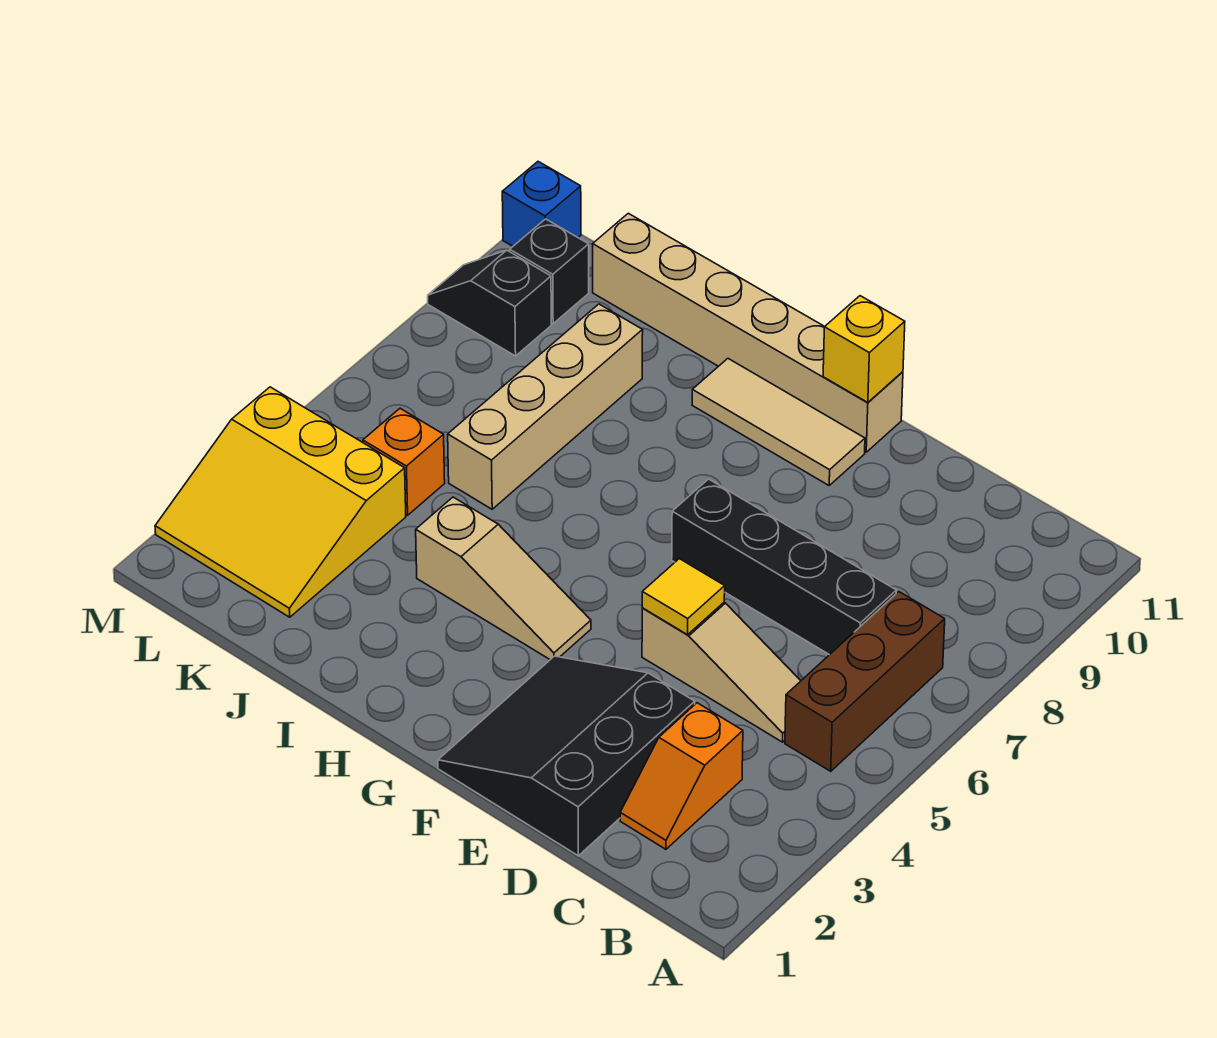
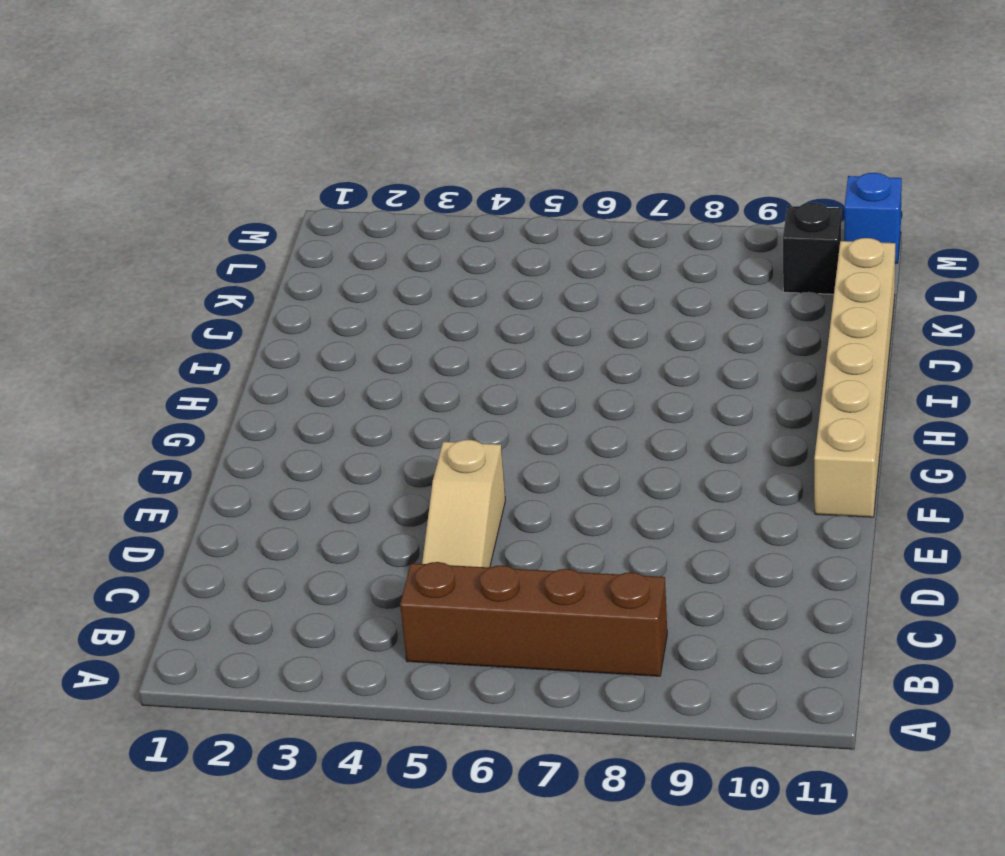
brown 1x4 brick [400,562,667,676] -> brown 1x3 brick [785,592,945,771]
none -> orange 1x2 slope [620,703,743,849]
none -> black 1x4 brick [672,479,896,655]
none -> black 3x3 slope [438,656,695,856]

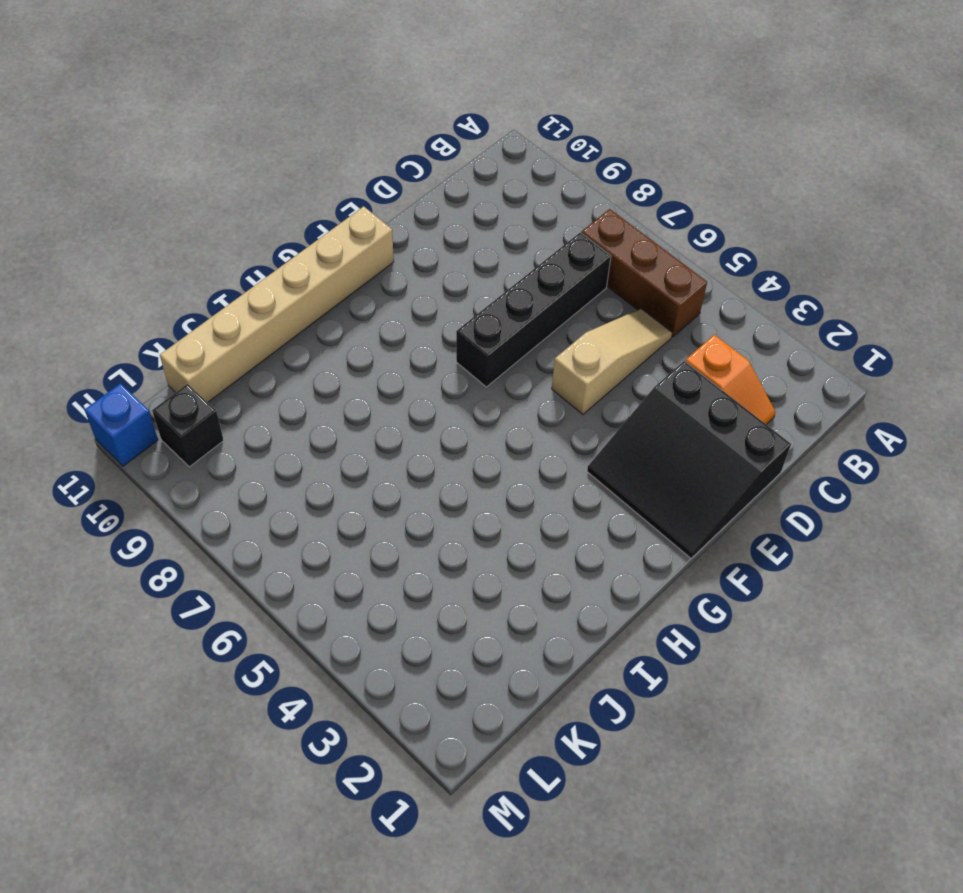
none -> tan 1x3 tile [692,359,865,485]
none -> tan 1x3 slope [416,497,591,660]
none -> tan 1x4 brick [448,304,643,509]

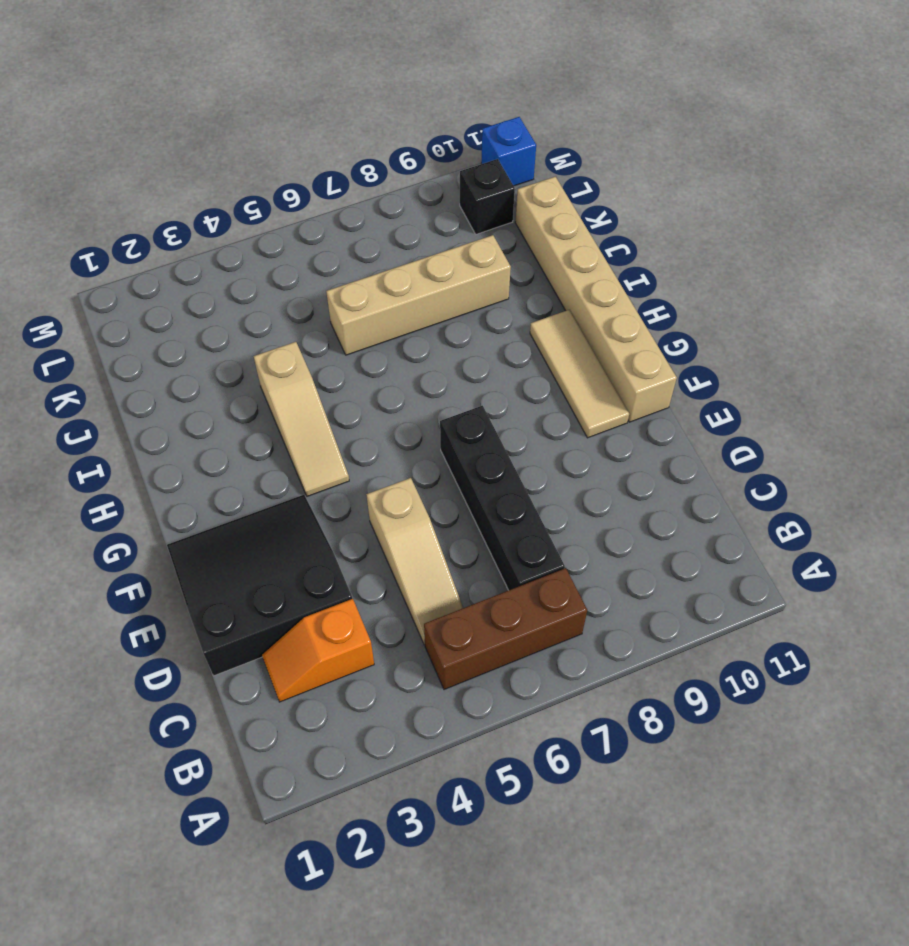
none -> yellow 3x3 slope [155,387,406,617]
none -> orange 1x1 brick [363,408,445,515]
none -> black 1x2 slope [428,250,551,356]

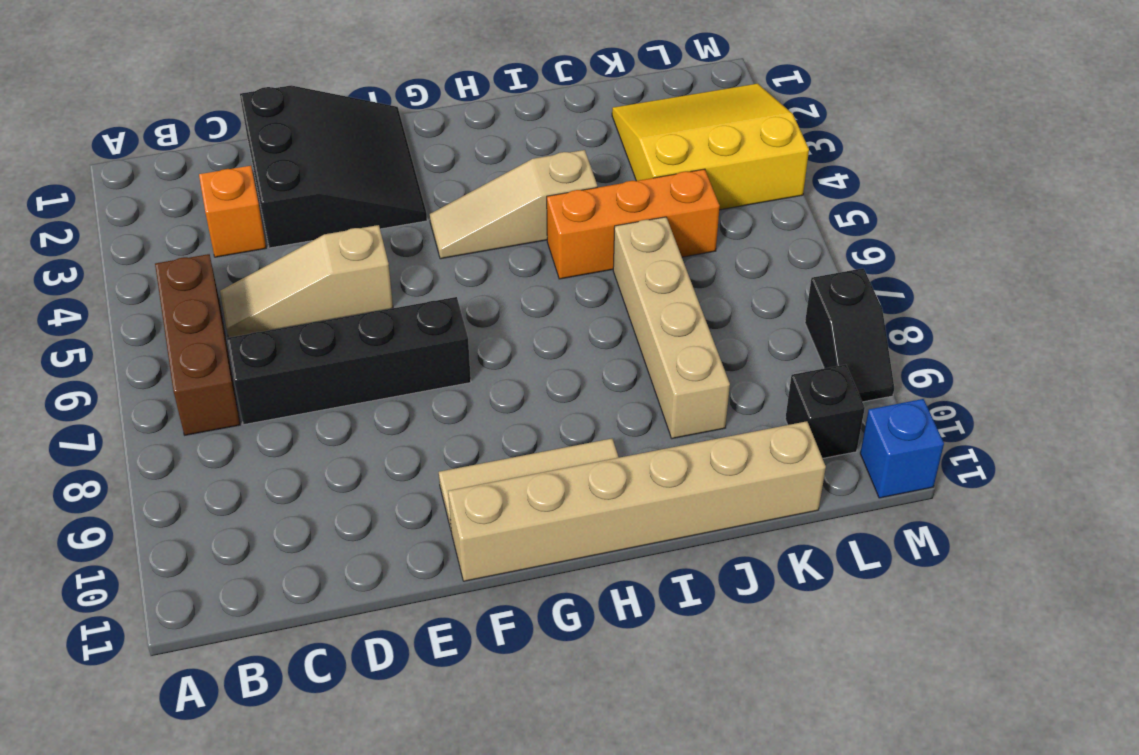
orange 1x3 brick [547,169,720,279] -> orange 1x1 brick [363,408,445,515]
black 1x2 slope [805,268,894,402] -> black 1x2 slope turned to [428,250,551,356]
none -> yellow 1x1 tile [642,559,725,635]
none -> yellow 1x1 brick [823,296,905,402]

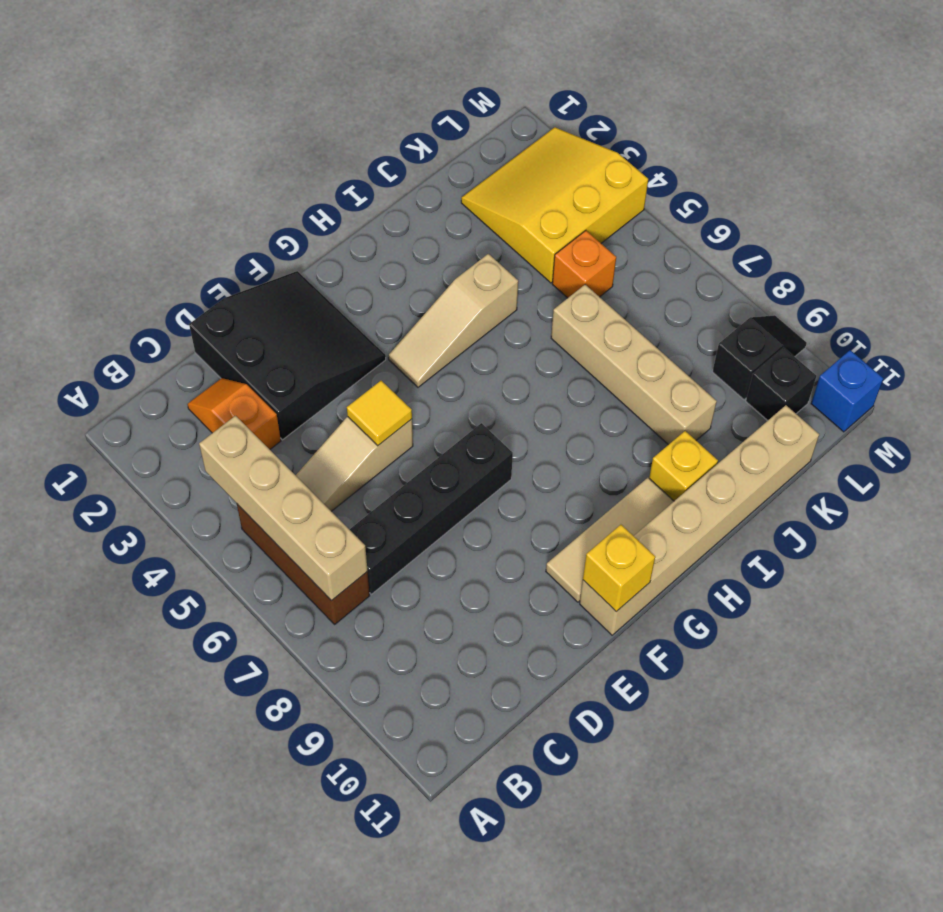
tan 1x4 brick [199,416,367,601] -> none
yellow 1x1 brick [649,431,718,501] -> none

